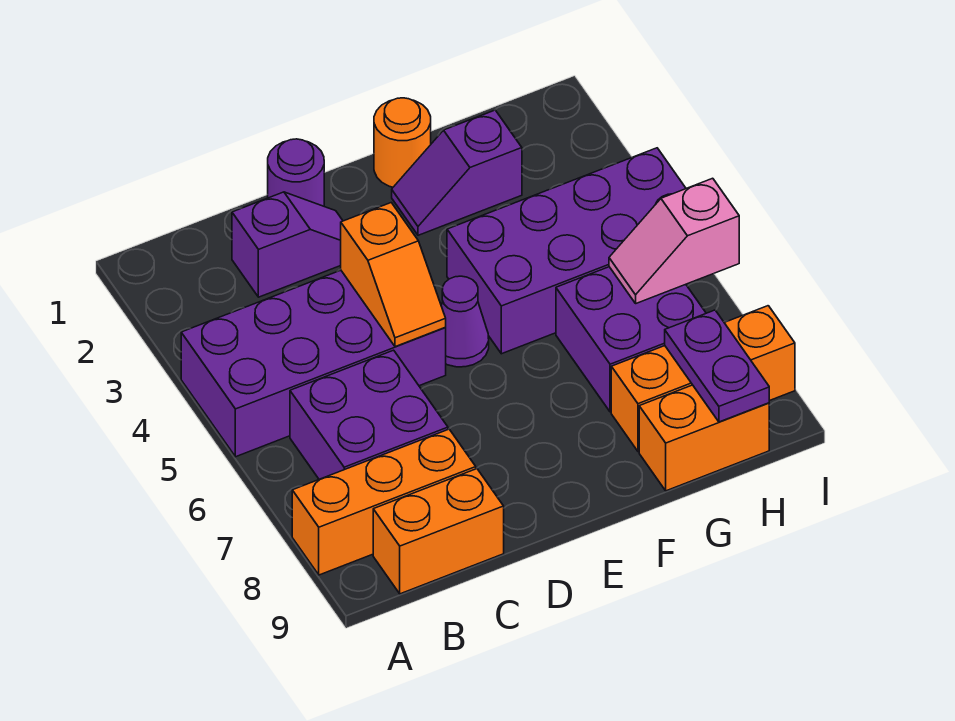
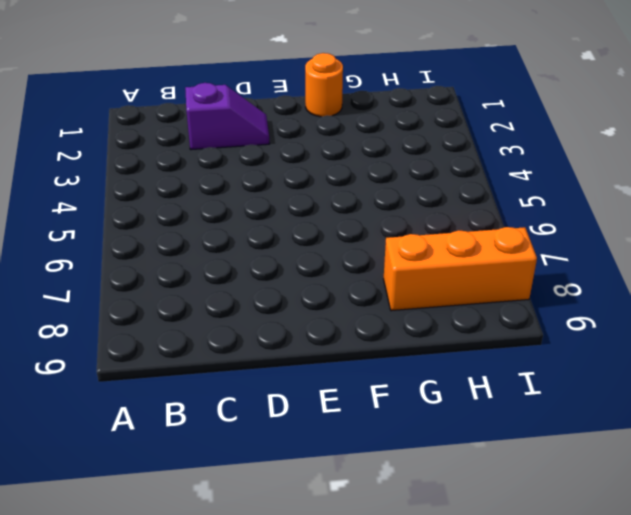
none -> purple 2x4 brick [181,270,446,457]
none -> orange 1x3 brick [292,429,476,575]
none -> purple 2x2 brick [290,350,448,479]

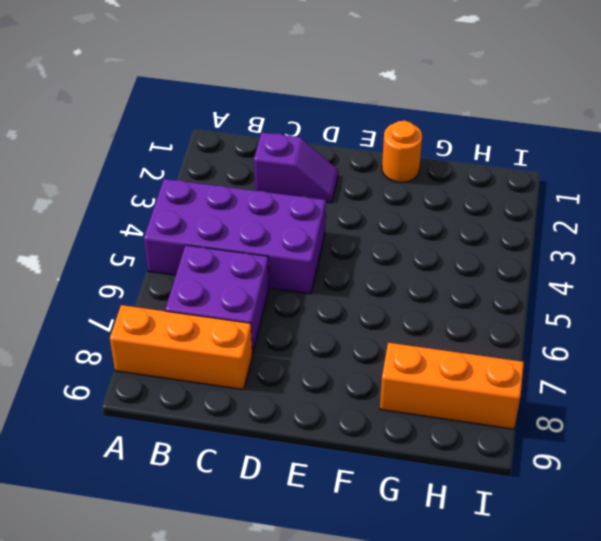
none -> orange 1x2 brick [373,469,504,594]
none -> purple 1x1 round brick [268,139,324,206]
none -> purple 1x1 cone [441,276,489,367]

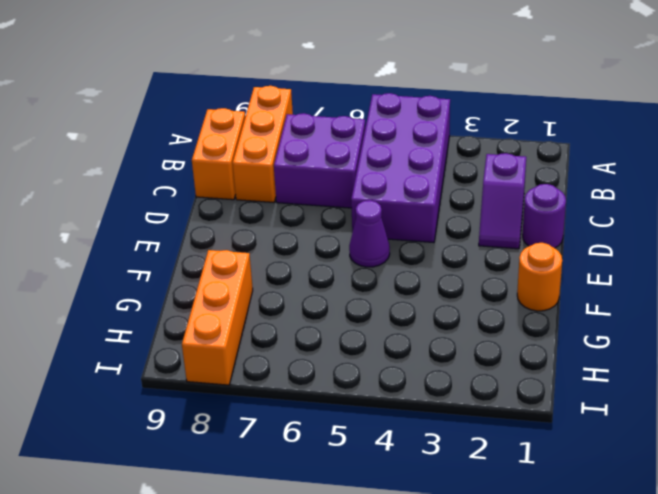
none -> purple 1x2 slope [392,110,522,235]
none -> purple 2x4 brick [447,148,686,354]
none -> purple 2x2 brick [556,267,706,412]

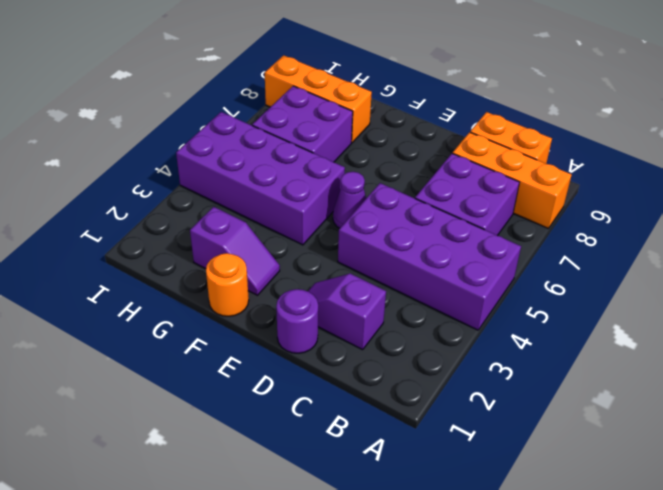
none -> orange 1x2 brick [639,385,769,491]
none -> orange 1x2 slope [341,203,446,347]
none -> pink 1x2 slope [609,178,739,303]

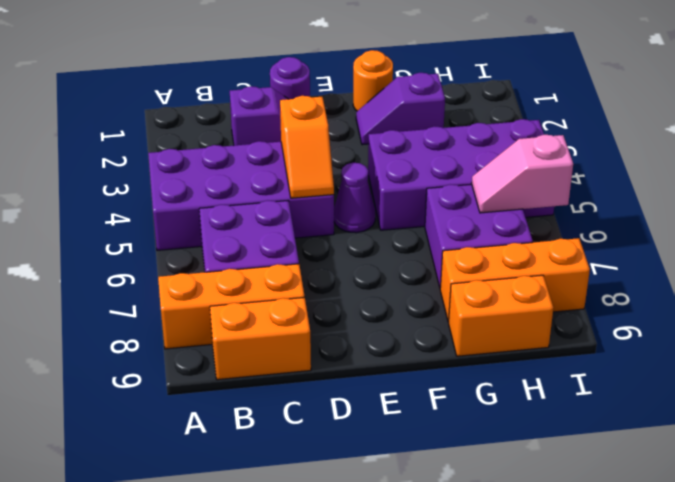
none -> purple 1x2 plate [665,310,769,422]

